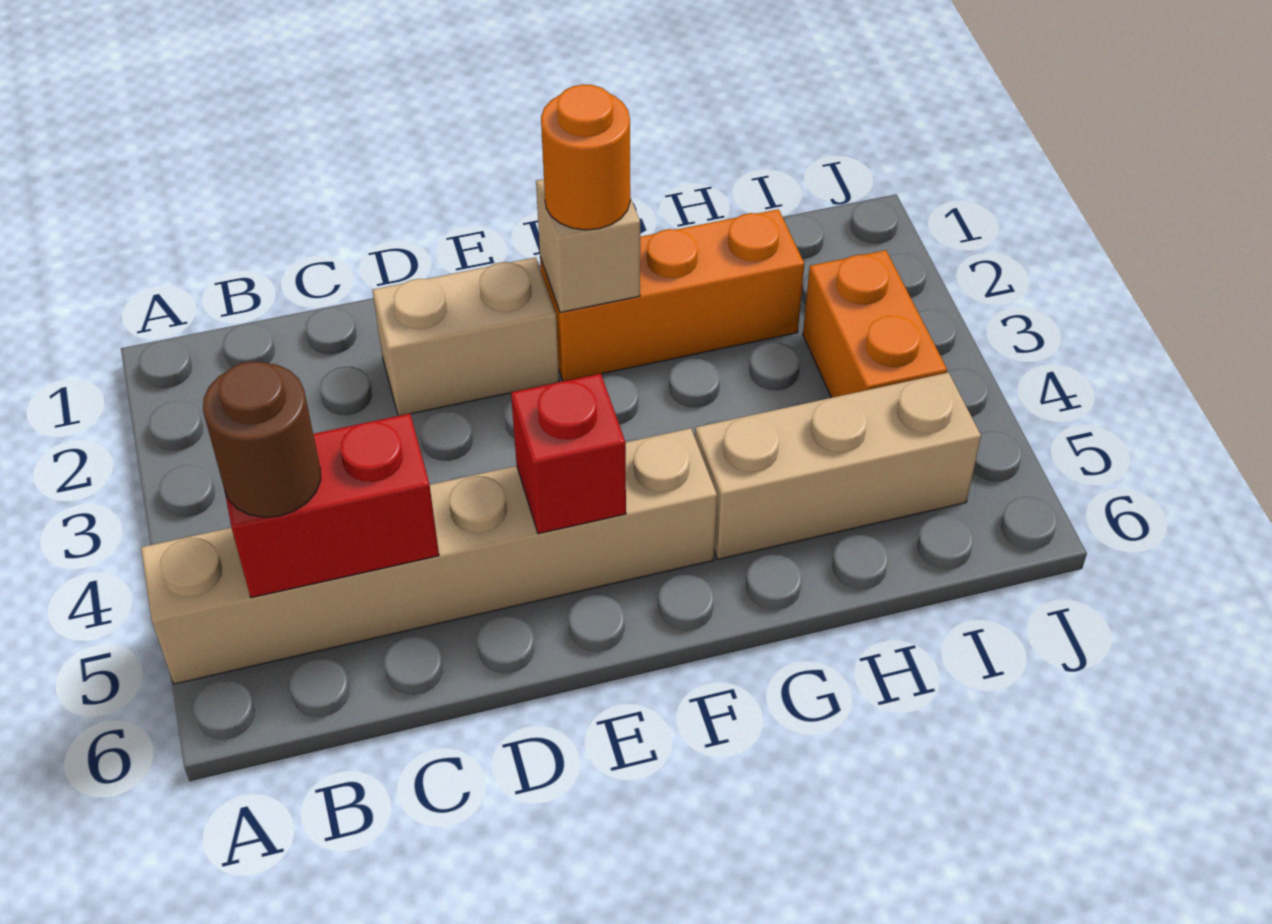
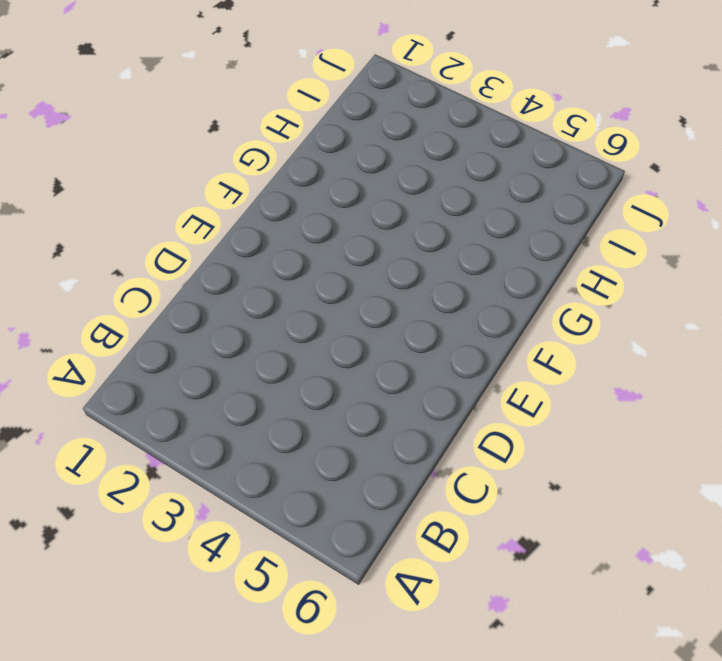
none -> tan 1x6 brick [141,428,717,684]
none -> tan 1x2 brick [372,257,559,416]

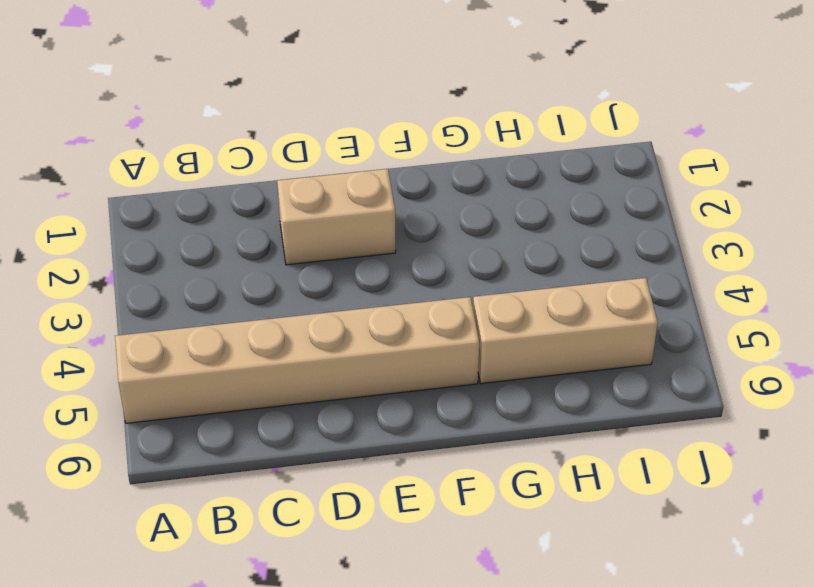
none -> orange 1x3 brick [540,209,804,381]
none -> orange 1x2 brick [803,250,947,398]

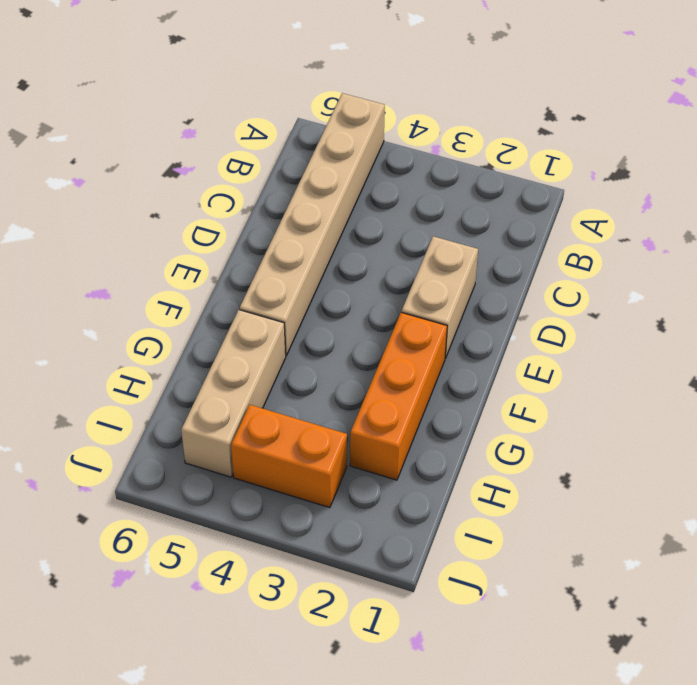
none -> red 1x2 brick [225,414,439,598]
none -> red 1x1 brick [511,374,626,534]

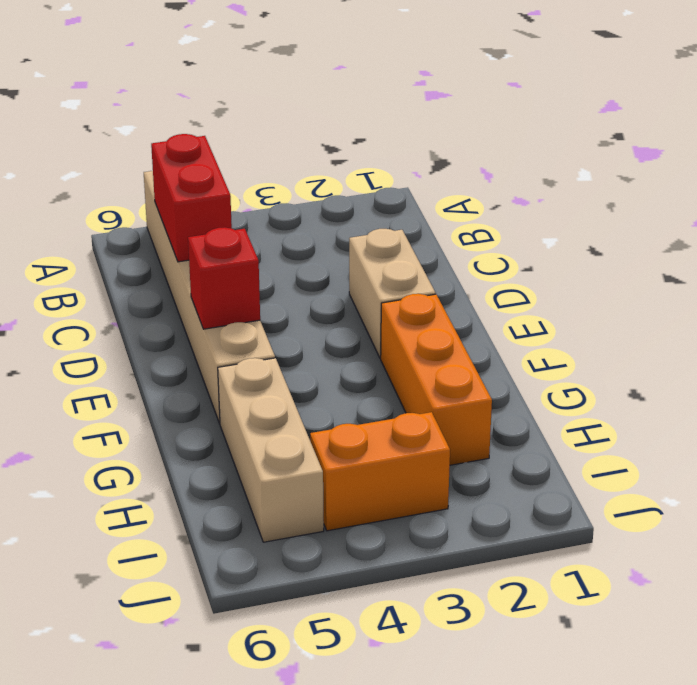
none -> tan 1x1 brick [536,179,640,312]
none -> brown 1x1 round brick [203,361,321,517]

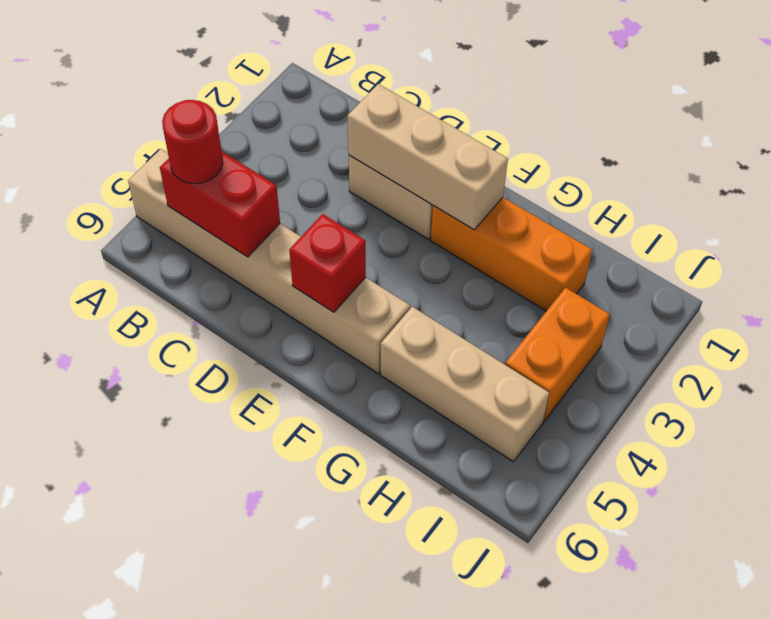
red 1x1 round brick [162,100,223,184] -> brown 1x1 round brick [203,361,321,517]
tan 1x3 brick [348,84,508,230] -> tan 1x1 brick [536,179,640,312]
none -> orange 1x1 round brick [541,84,630,230]

